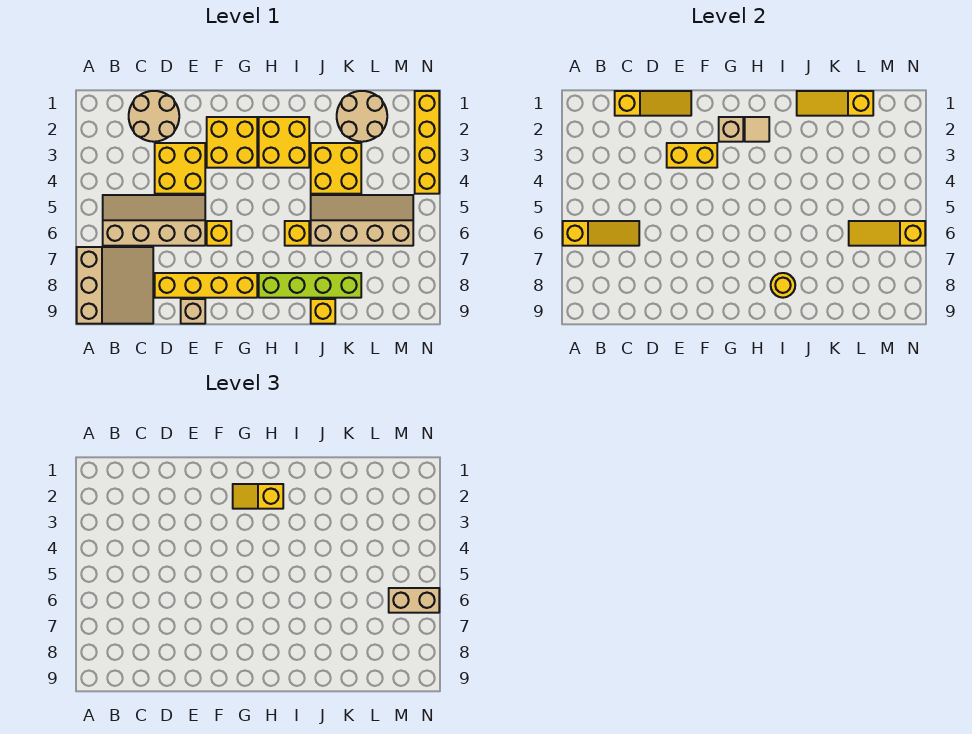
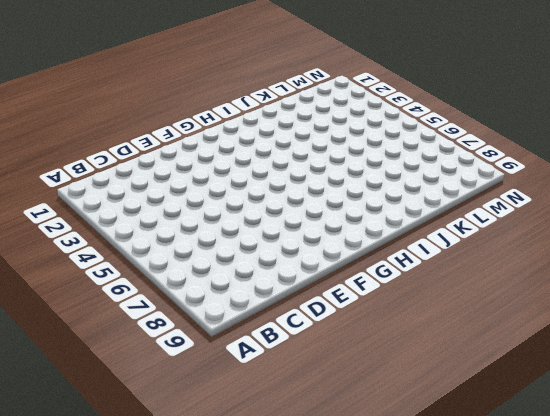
none -> tan 3x3 slope [77,247,153,324]
none -> tan 2x4 slope [103,195,205,246]
none -> tan 2x2 round brick [129,91,179,142]

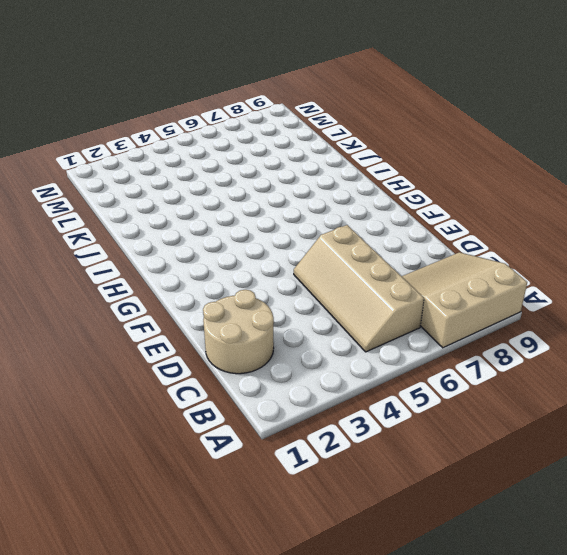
none -> yellow 2x2 brick [155,143,205,194]
none -> yellow 1x4 brick [155,273,257,298]
none -> tan 1x1 brick [181,299,205,324]

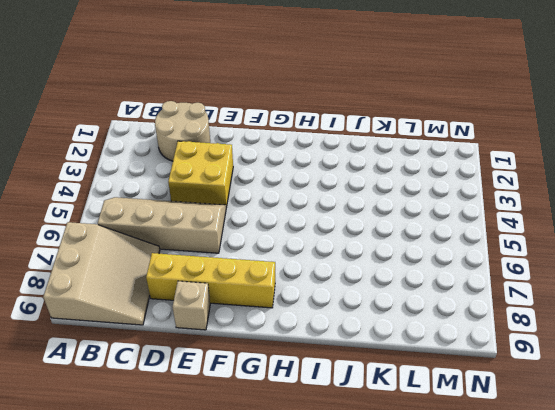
none -> yellow 2x2 brick [207,117,257,168]
none -> yellow 1x1 brick [207,221,231,246]
none -> yellow 2x2 brick [259,117,309,168]

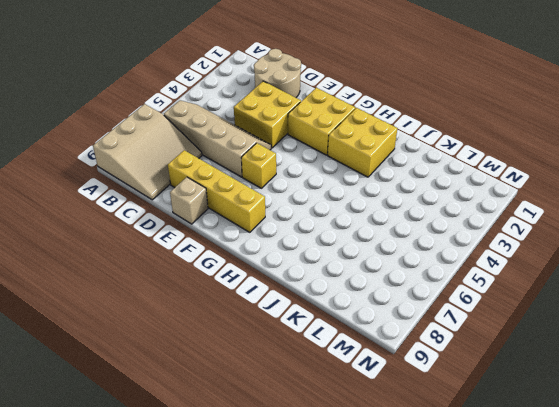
none -> lime 1x4 brick [259,273,361,298]
none -> yellow 1x1 brick [285,221,309,246]
none -> yellow 2x2 brick [311,143,361,194]

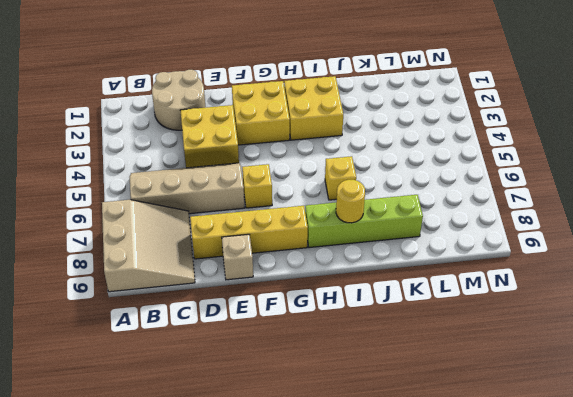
none -> yellow 2x2 brick [311,143,361,194]
none -> tan 2x4 slope [311,195,413,246]
none -> yellow 1x1 brick [311,299,335,324]

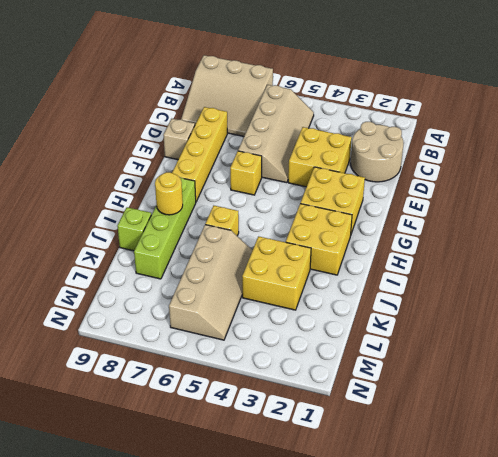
lime 1x1 brick [117,207,151,251] -> yellow 1x1 brick [311,299,335,324]
none -> tan 2x2 round brick [337,91,387,142]
none -> yellow 1x4 brick [415,91,439,194]
none -> yellow 1x3 slope [563,221,639,246]

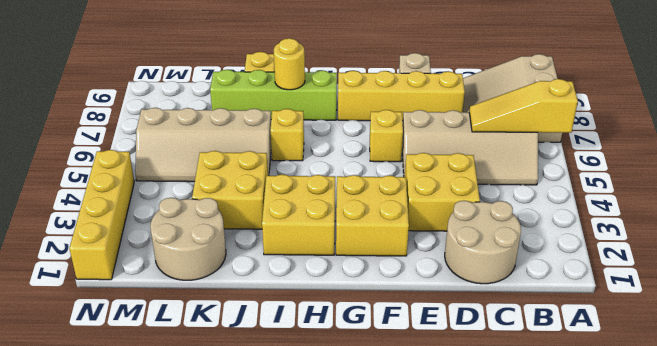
none -> yellow 1x3 slope [615,91,691,116]
none -> yellow 1x2 brick [667,143,717,168]
none -> tan 1x1 brick [719,117,743,142]

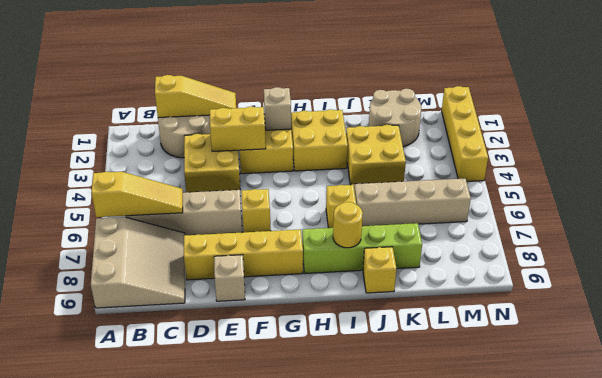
none -> tan 1x1 tile [745,117,769,142]
none -> yellow 1x3 slope [797,91,873,116]
none -> yellow 1x3 slope [849,221,925,246]

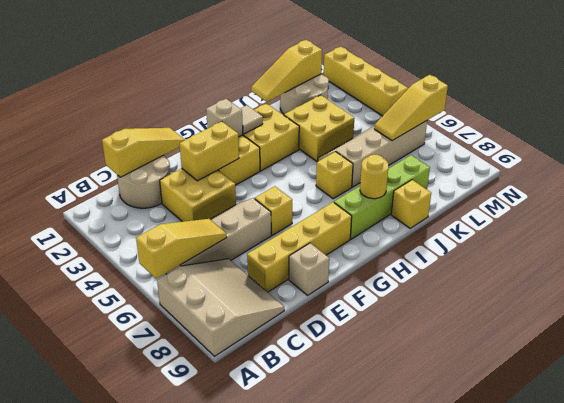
none -> yellow 1x2 slope [233,484,283,509]
none -> tan 1x2 brick [389,588,439,613]

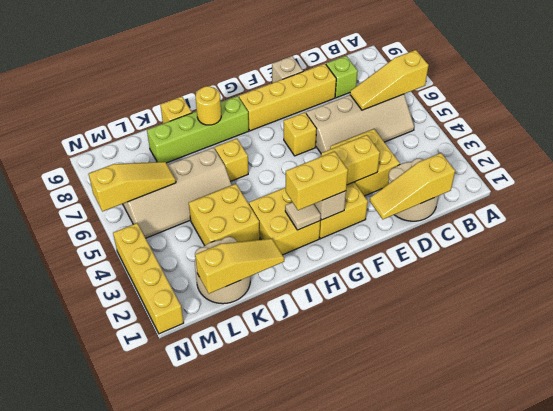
lime 1x1 brick [326,56,358,98] -> tan 3x3 slope [77,247,153,324]
yellow 1x2 brick [286,151,348,210] -> yellow 1x2 slope [233,484,283,509]
none -> tan 1x2 brick [389,588,439,613]

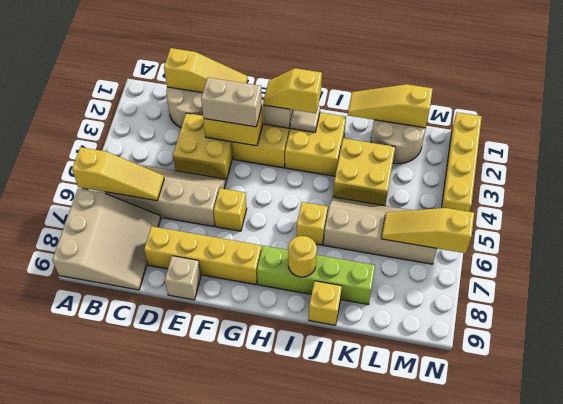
tan 1x2 brick [201,78,262,127] -> tan 1x2 brick moved to [389,588,439,613]

